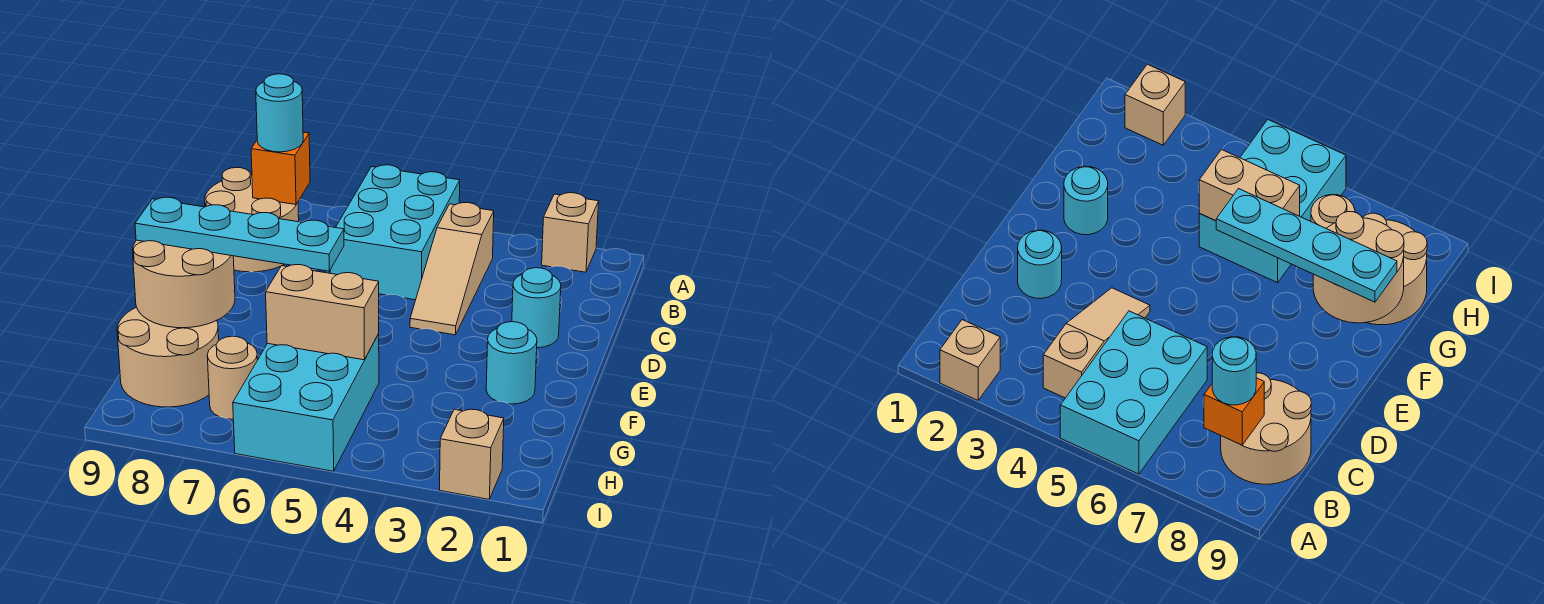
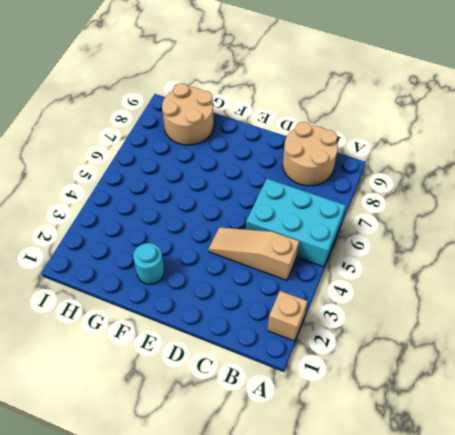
none -> cyan 1x1 round brick [512,268,561,348]
none -> cyan 2x3 brick [233,334,379,471]
none -> tan 1x1 round brick [207,336,257,419]

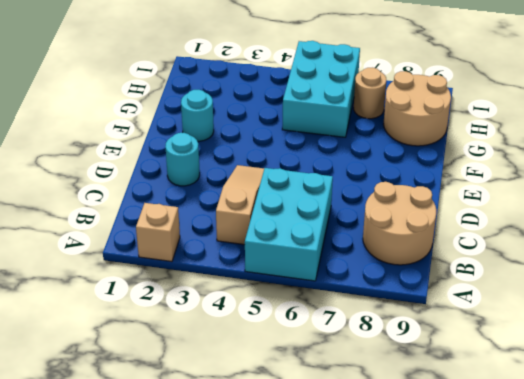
none -> tan 1x1 brick [440,409,504,499]
none -> orange 1x1 brick [251,132,310,205]
none -> tan 2x2 round brick [133,240,235,328]

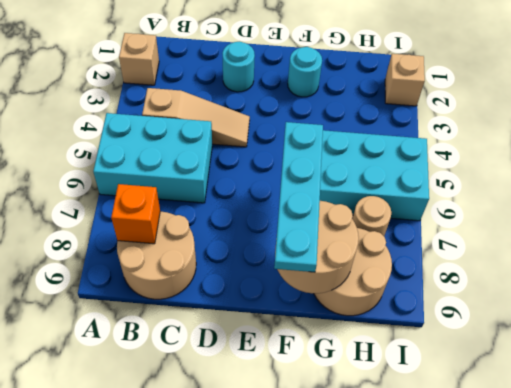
none -> tan 1x2 brick [266,265,379,360]
none -> cyan 1x1 round brick [256,74,303,152]

